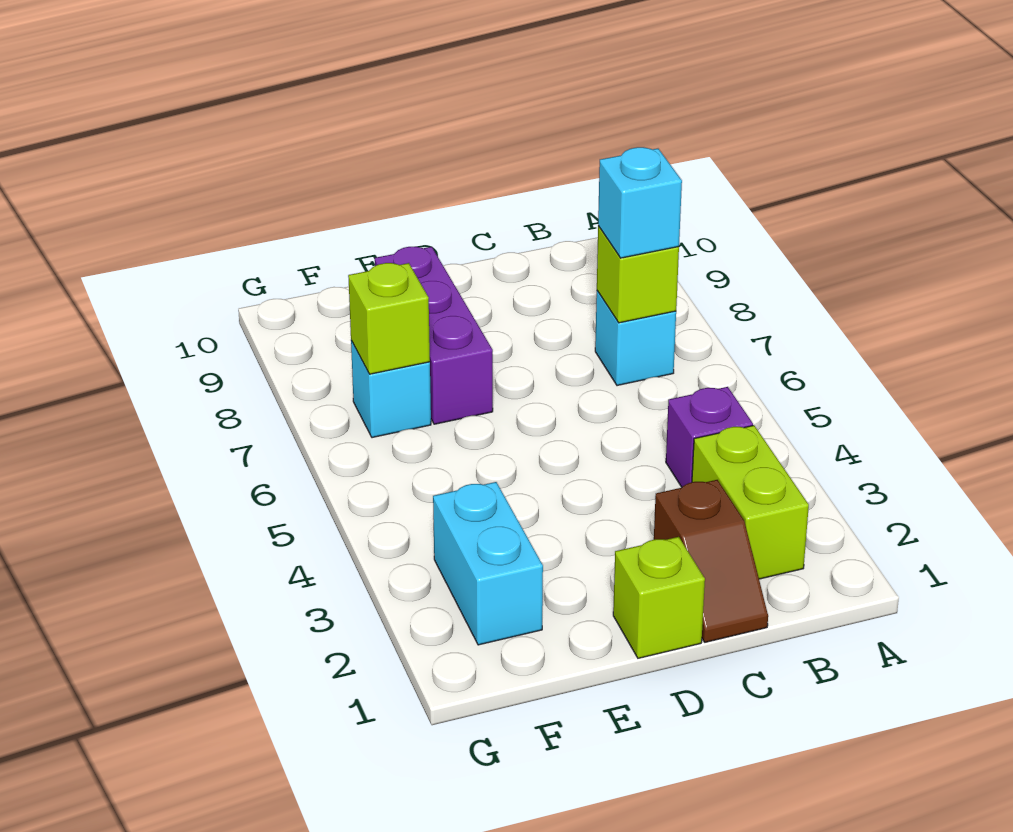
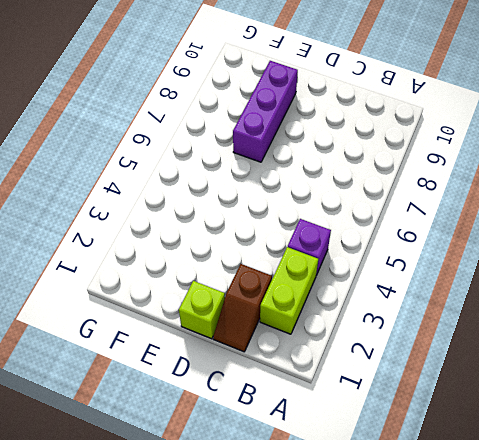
none -> cyan 1x1 brick [595,291,676,386]
none -> cyan 1x2 brick [433,482,543,645]

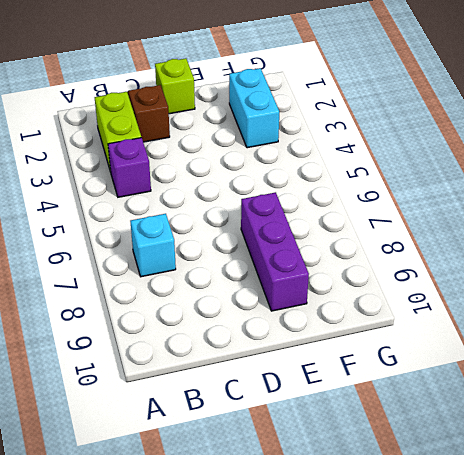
none -> cyan 1x1 brick [351,341,431,438]
none -> lime 1x1 brick [597,226,679,323]

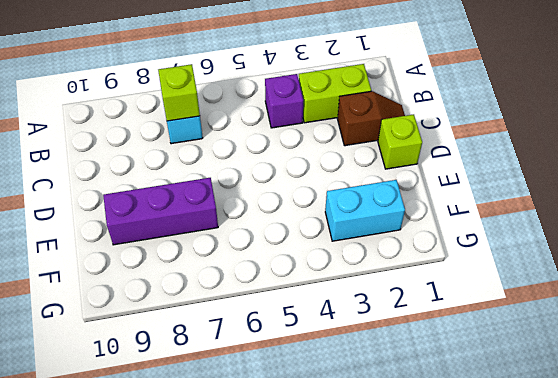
none -> cyan 1x1 brick [351,341,431,438]
none -> lime 1x1 brick [348,263,430,374]

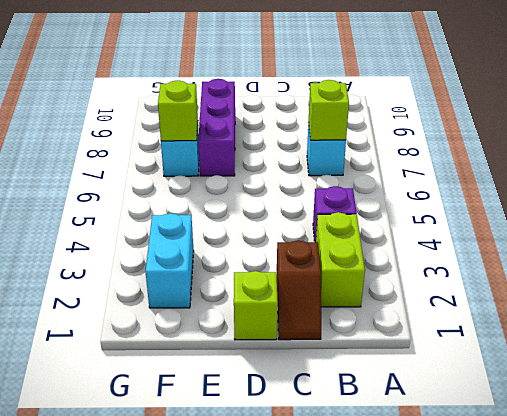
none -> cyan 1x1 brick [598,147,682,258]

